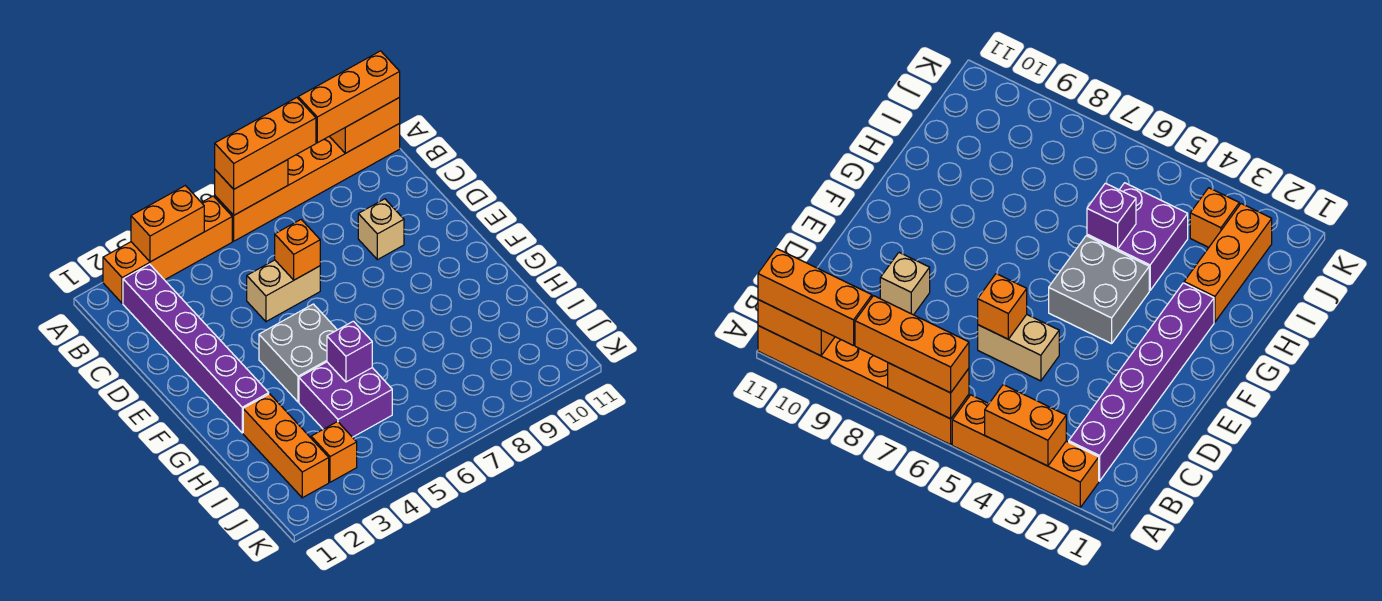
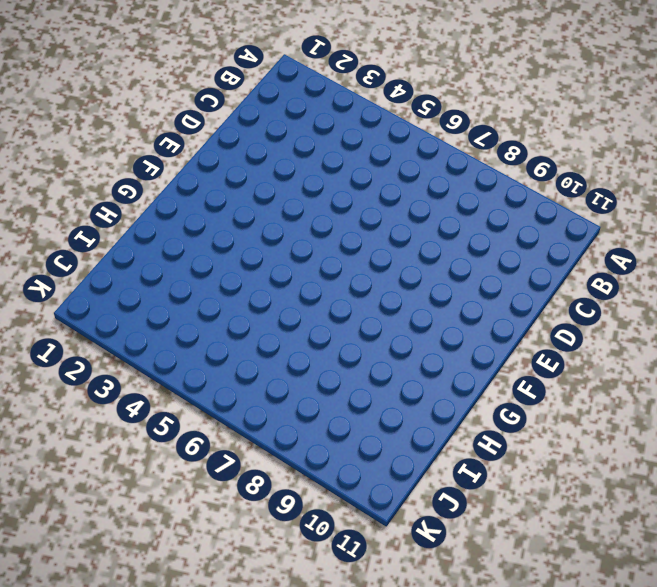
none -> orange 1x4 brick [103,196,232,303]
none -> orange 1x6 brick [215,124,400,241]
none -> purple 1x6 brick [123,264,269,433]

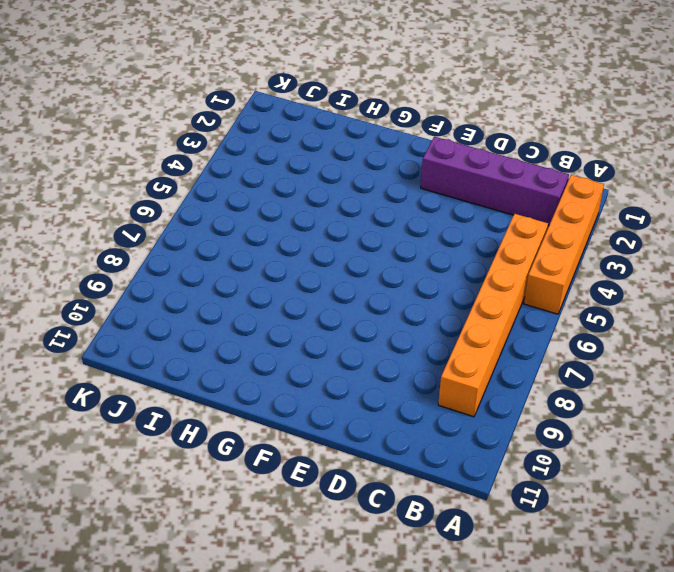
purple 1x4 brick [421,137,569,225] -> purple 1x6 brick [123,264,269,433]
orange 1x6 brick [438,214,548,417] -> orange 1x6 brick moved to [215,124,400,241]
none -> tan 1x2 brick [247,260,320,321]
none -> tan 1x1 brick [358,199,404,260]
none -> grey 2x2 brick [259,304,337,402]

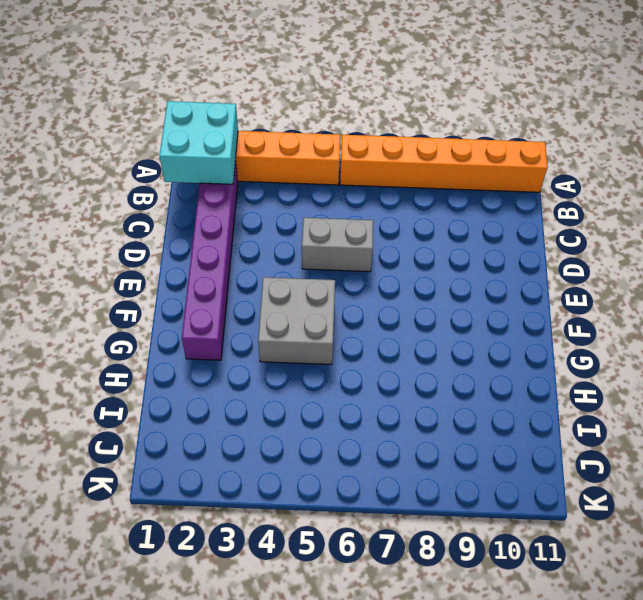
cyan 2x2 brick [160,101,238,184] -> none
grey 1x2 brick [302,218,373,272] -> tan 1x2 brick [247,260,320,321]
none -> tan 1x1 brick [358,199,404,260]
none -> orange 1x3 brick [243,394,329,498]
none -> purple 2x2 brick [299,362,392,437]

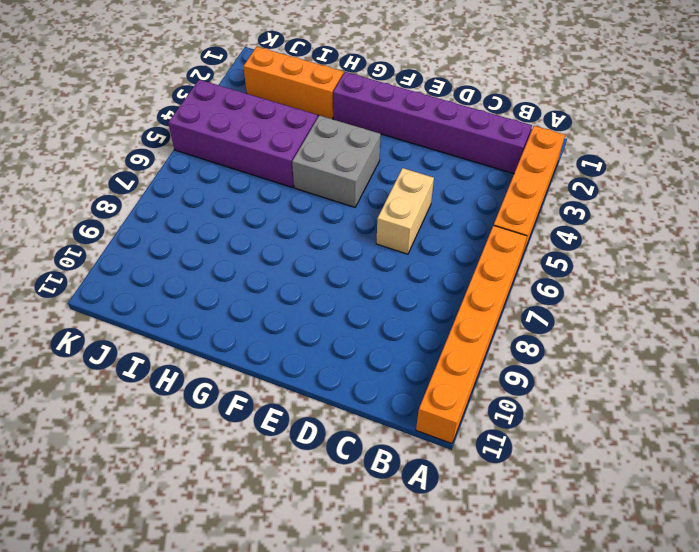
purple 2x4 brick [168,80,318,188] -> purple 2x2 brick [299,362,392,437]
none -> tan 1x1 brick [358,199,404,260]
none -> orange 1x1 brick [311,422,357,482]
none -> orange 1x2 brick [131,186,204,262]

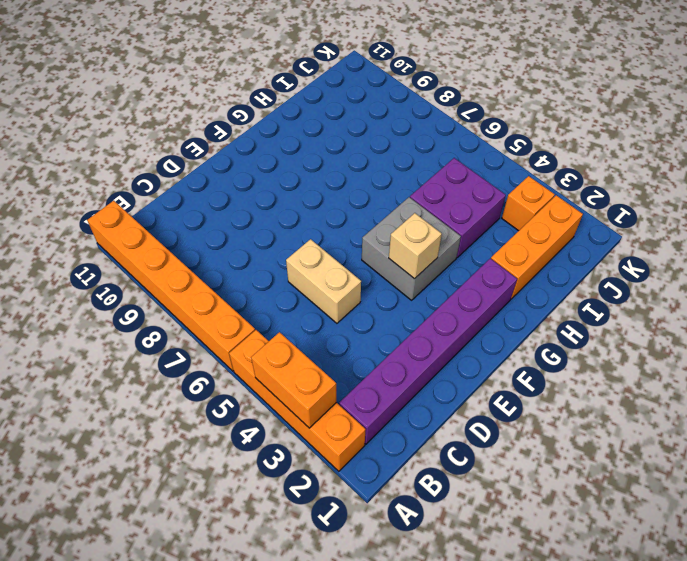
tan 1x1 brick [389,213,442,279] -> tan 1x1 brick moved to [358,199,404,260]
none -> orange 1x2 brick [215,160,288,215]
none -> orange 1x2 brick [330,98,400,153]
none -> orange 1x1 brick [275,220,320,280]

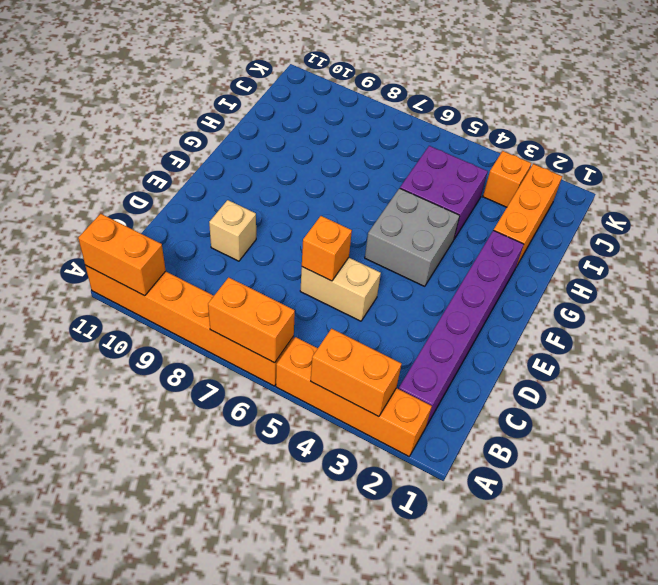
none -> purple 1x1 brick [327,321,372,382]
none -> orange 1x3 brick [215,98,316,189]
none -> orange 1x3 brick [298,51,400,143]

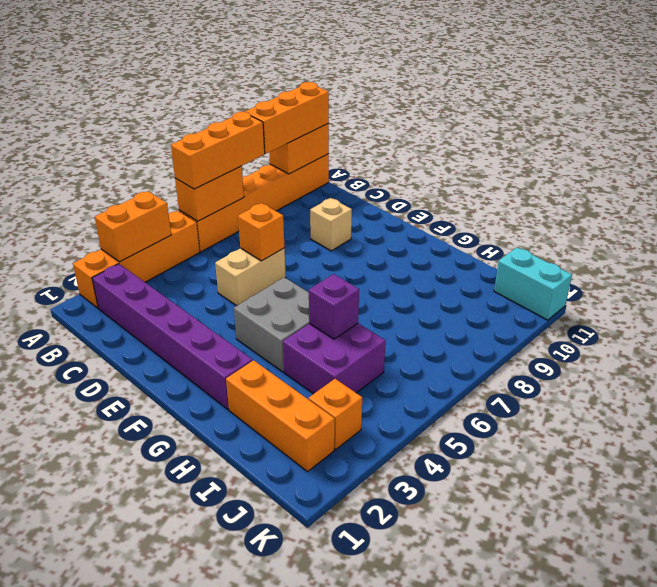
cyan 1x2 brick [494,247,572,320] -> none

